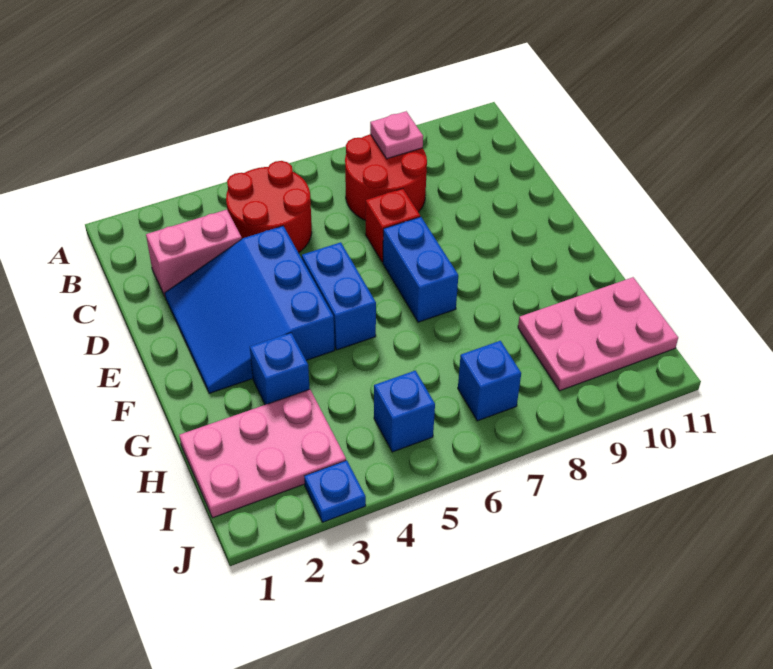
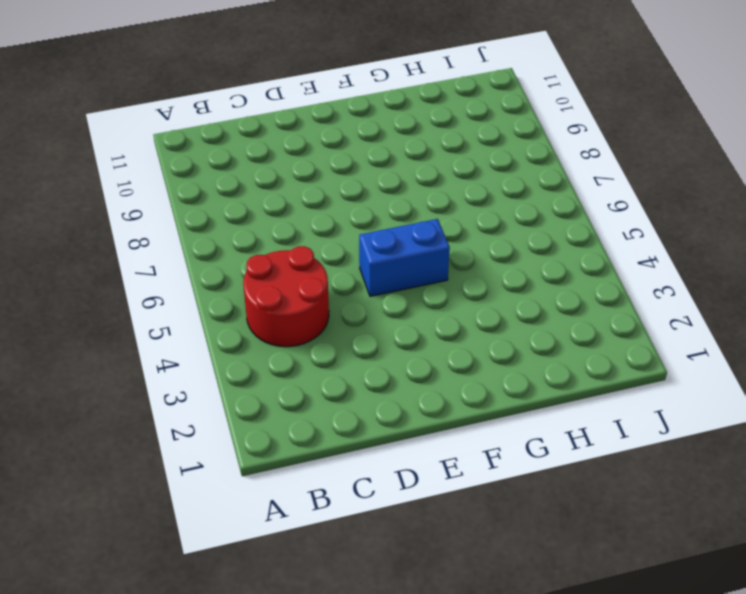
none -> red 2x2 round brick [345,134,427,221]
none -> pink 1x2 brick [146,210,242,296]
none -> blue 3x3 slope [165,226,335,393]

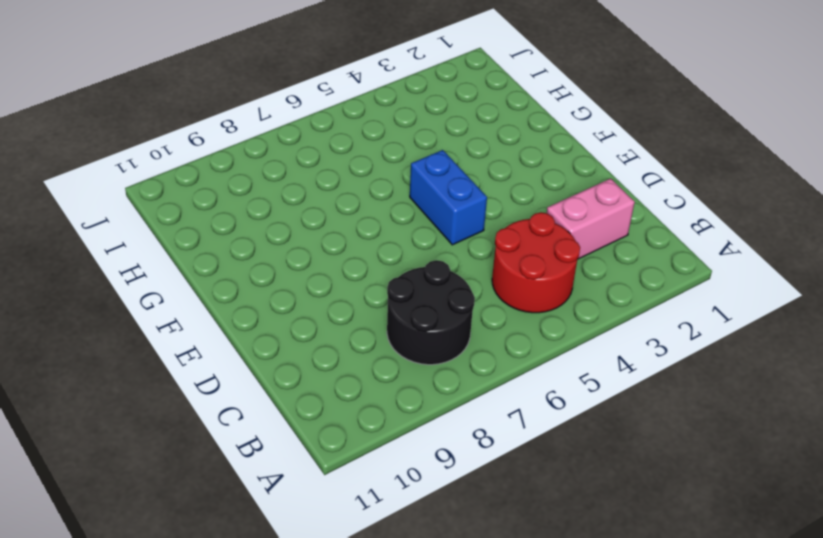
black 2x2 round brick [387,260,475,365] -> red 2x2 round brick [345,134,427,221]
none -> blue 3x3 slope [165,226,335,393]
none -> red 1x1 brick [366,189,420,262]
none -> blue 1x2 brick [383,217,458,322]

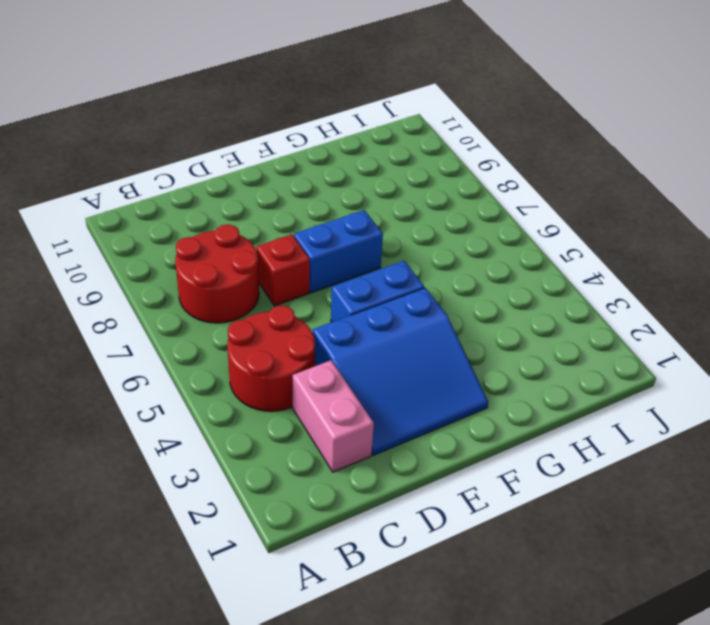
none -> blue 1x1 brick [250,333,309,405]
none -> pink 2x3 plate [179,389,346,518]
none -> pink 2x3 plate [518,277,678,391]

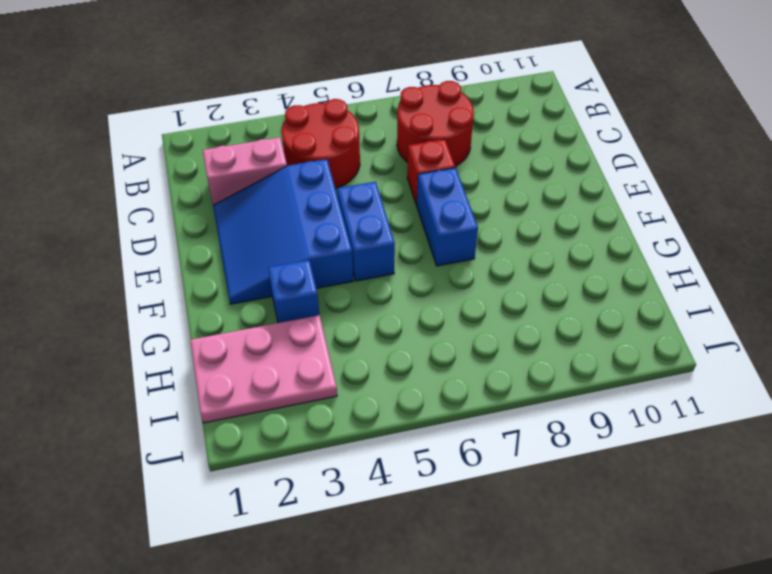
none -> pink 2x3 plate [518,277,678,391]
none -> blue 1x1 brick [374,371,435,452]
none -> blue 1x1 brick [458,341,521,421]

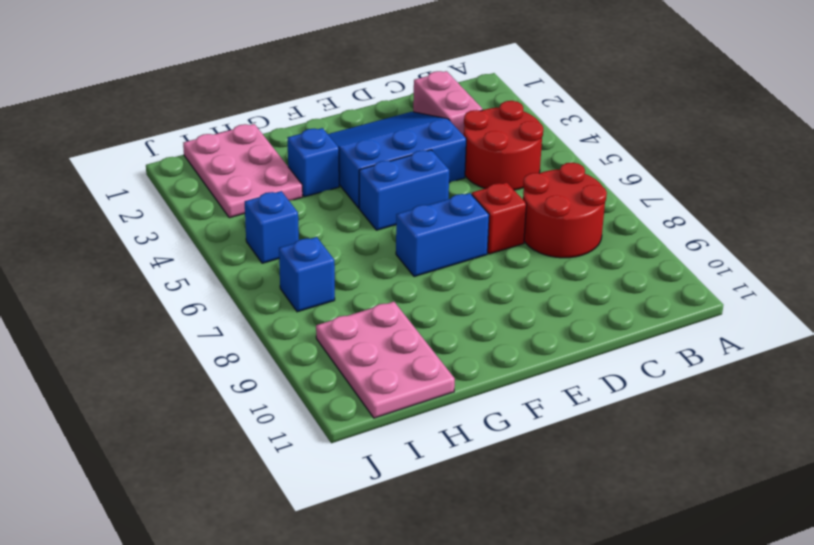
none -> blue 1x1 plate [304,460,366,522]
none -> pink 1x1 plate [370,111,423,159]

